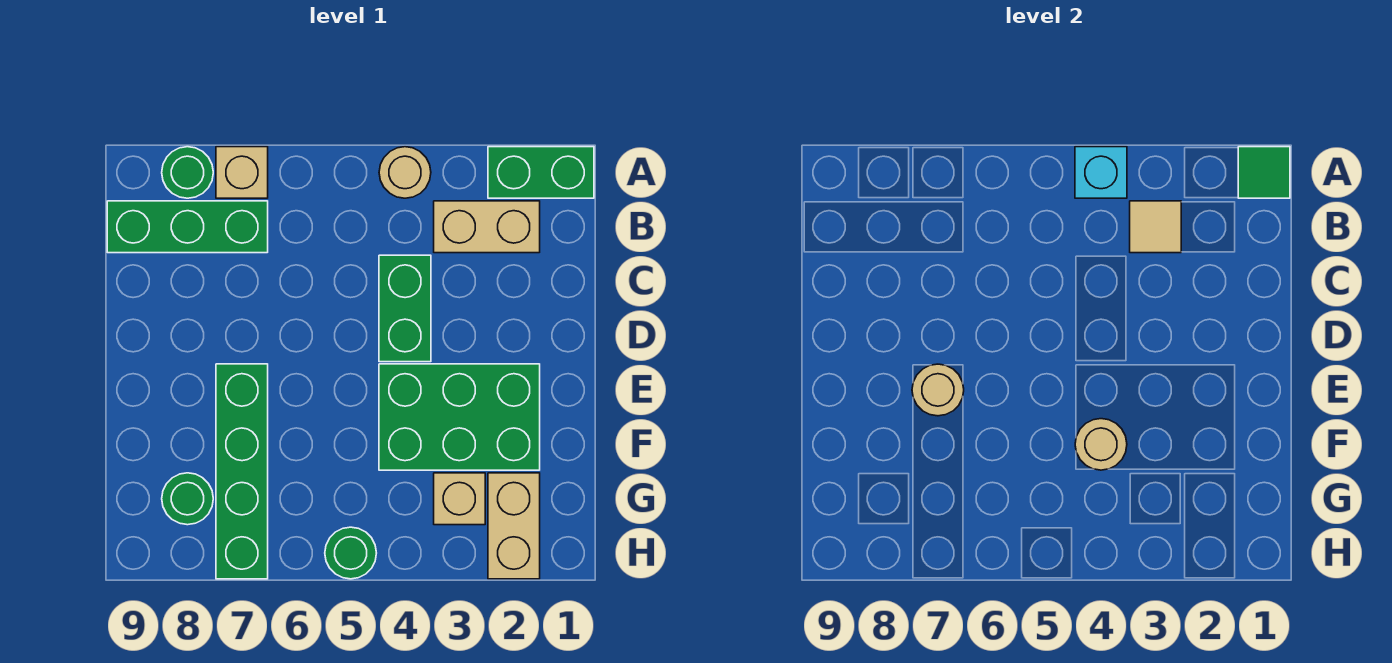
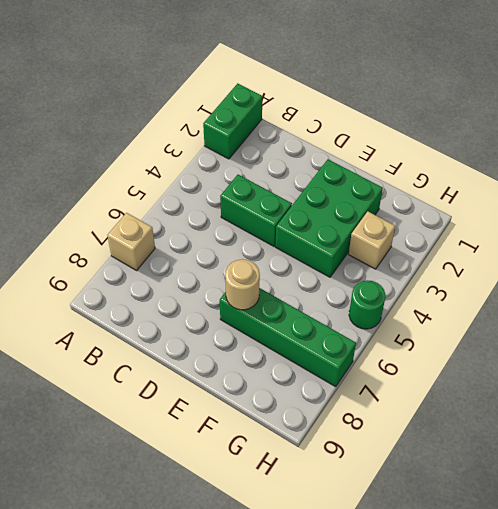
none -> tan 1x1 round brick [379,147,431,198]
none -> green 1x1 round brick [162,147,213,198]
none -> tan 1x2 brick [434,201,540,253]

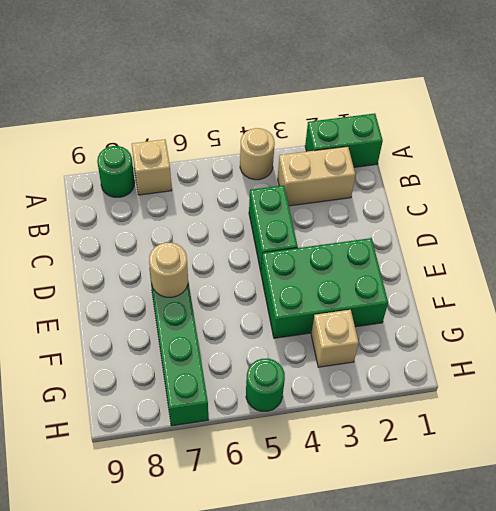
none -> green 1x3 brick [107,201,268,253]
none -> tan 1x2 brick [488,473,540,579]
none -> green 1x1 round brick [162,473,213,525]

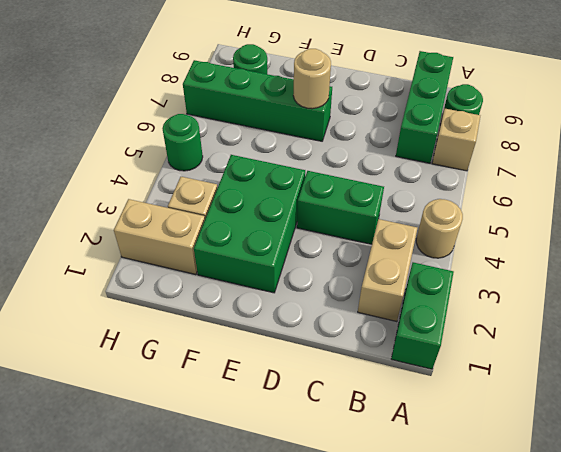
none -> green 1x1 tile [1238,147,1290,198]
none -> cyan 1x1 brick [1075,147,1127,198]
none -> tan 1x1 tile [1130,201,1181,253]

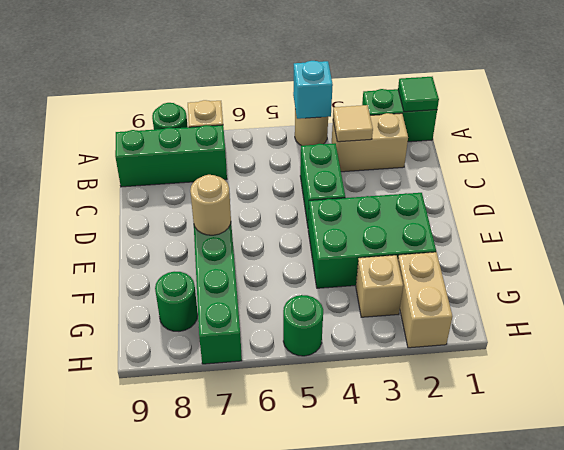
none -> tan 1x1 round brick [1075,419,1127,470]

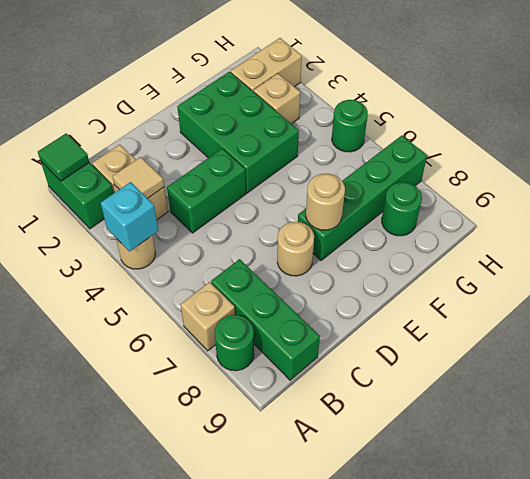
tan 1x1 round brick [277,222,314,276] -> tan 1x1 round brick moved to [1075,419,1127,470]

